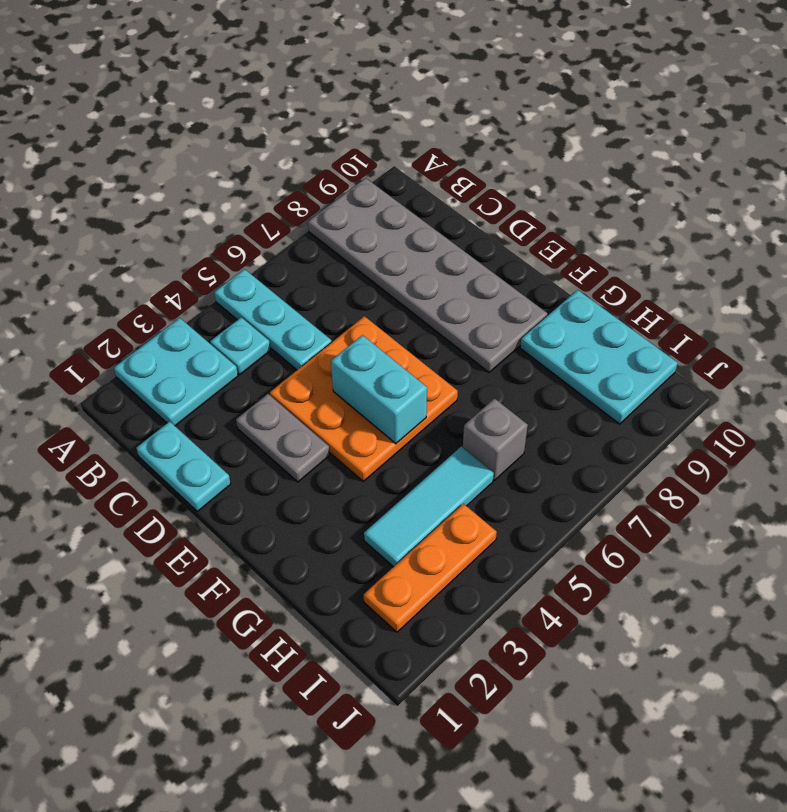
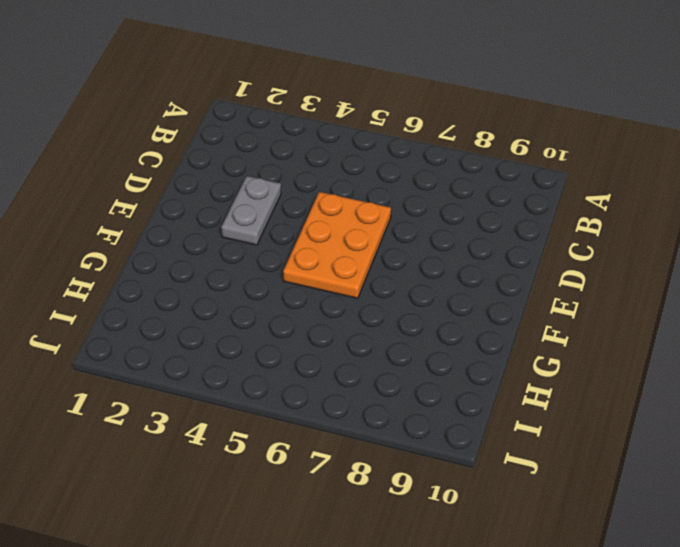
orange 2x3 plate [283,192,391,298] -> orange 3x3 plate [270,316,458,481]
none -> cyan 2x2 plate [114,318,238,426]
none -> cyan 1x3 plate [214,269,332,370]
none -> grey 2x6 plate [308,178,547,372]

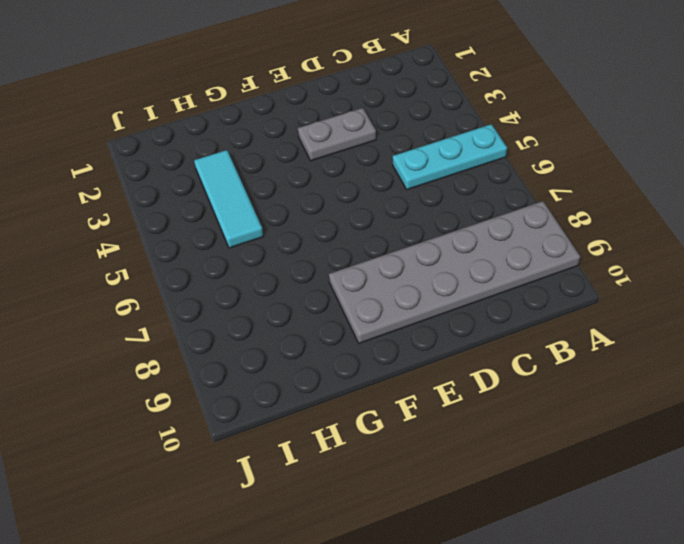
none -> cyan 2x2 plate [114,318,238,426]
none -> cyan 1x1 plate [210,317,271,375]
none -> cyan 1x2 plate [136,421,231,511]

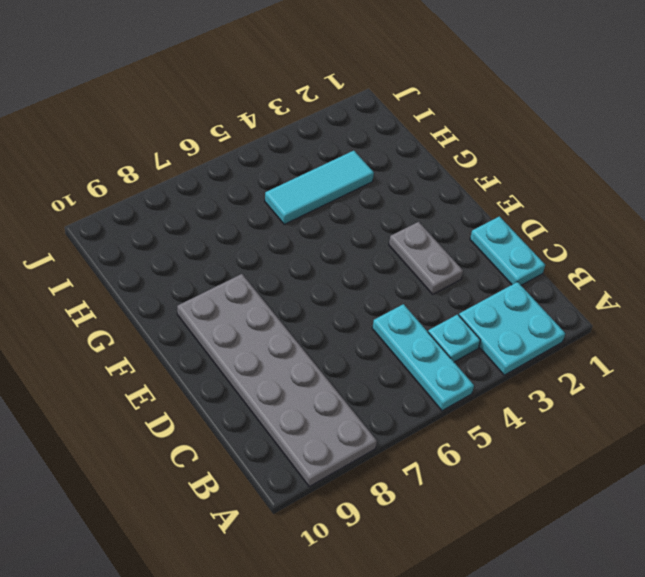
none -> orange 3x3 plate [270,316,458,481]
none -> cyan 2x3 plate [520,290,678,424]
none -> grey 1x1 brick [463,399,528,480]

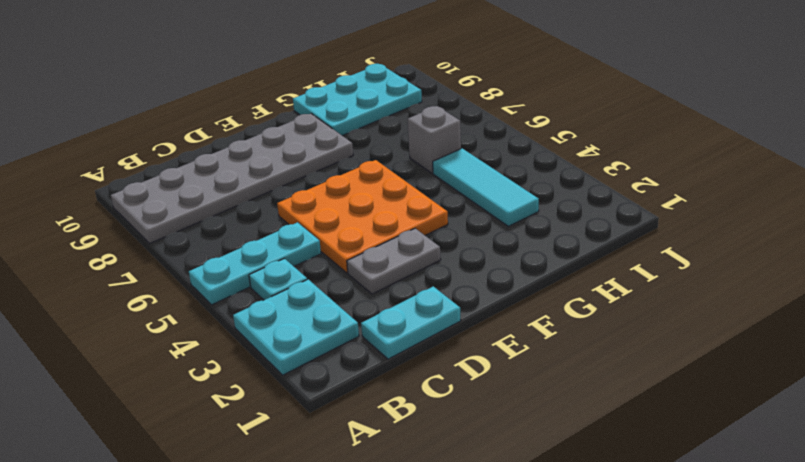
none -> orange 1x3 plate [364,504,497,632]
none -> cyan 1x2 brick [331,335,427,444]

